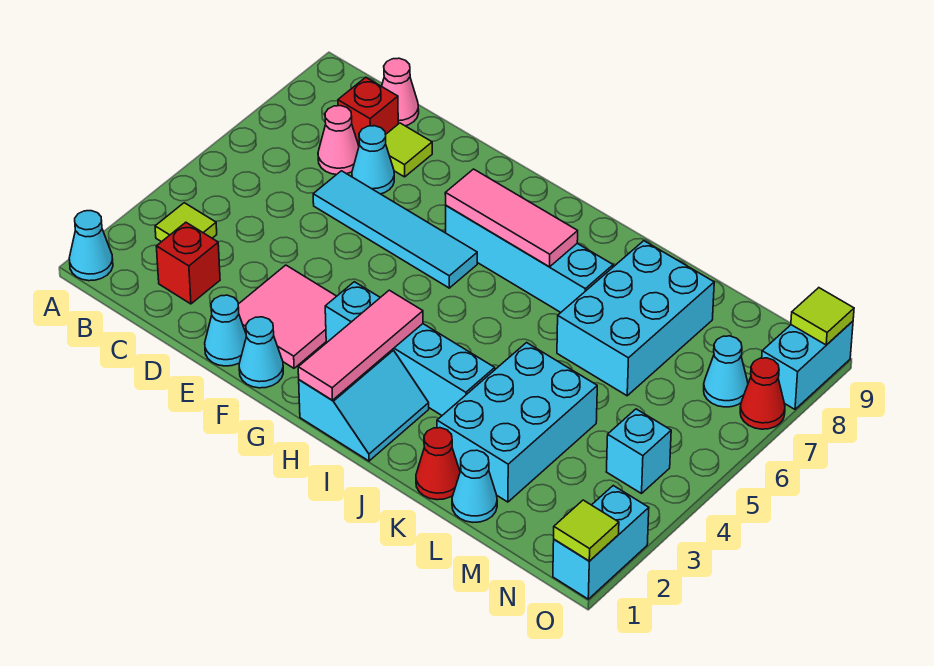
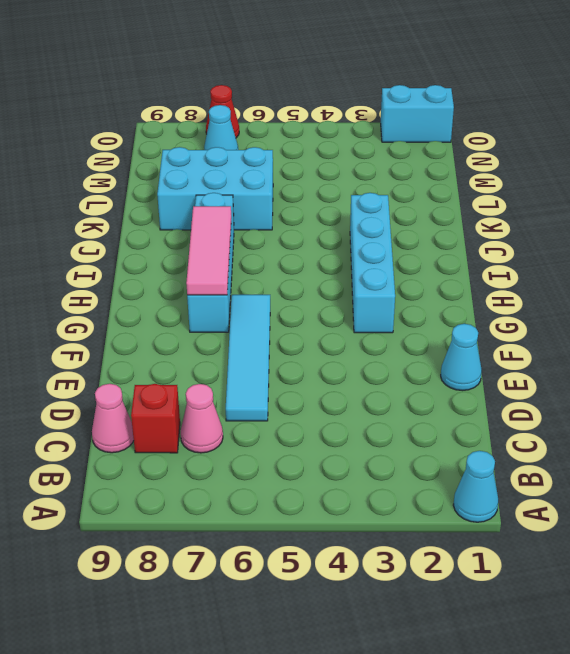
none -> lime 1x1 tile [155,203,217,242]
none -> red 1x1 brick [156,222,220,304]
none -> cyan 1x1 cone [352,126,394,194]

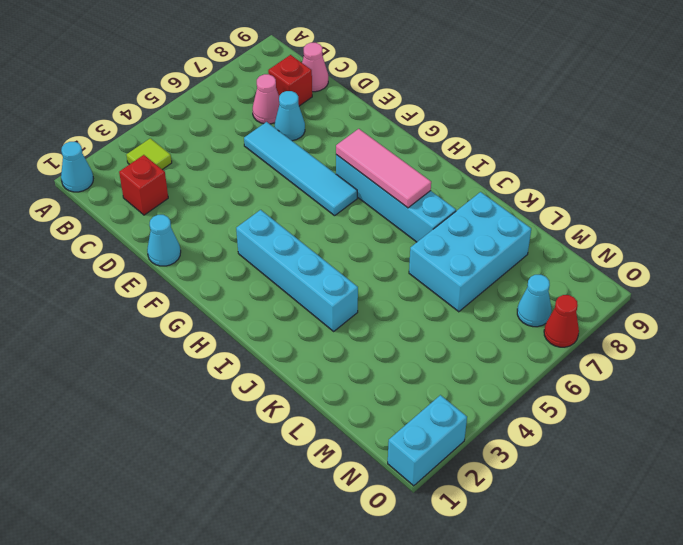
none -> lime 1x1 tile [386,123,432,177]
none -> pink 2x2 tile [238,265,337,368]
none -> cyan 1x1 cone [239,317,283,388]

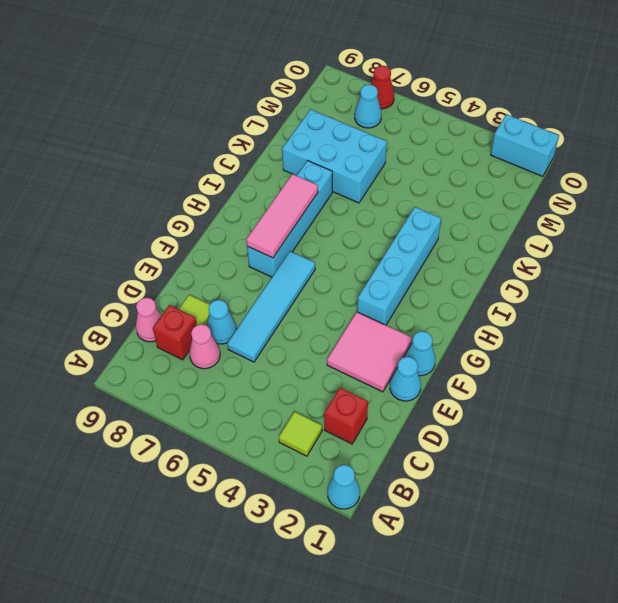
none -> cyan 2x2 slope [299,349,429,461]
none -> red 1x1 cone [416,428,460,500]
none -> cyan 2x3 brick [437,343,597,502]

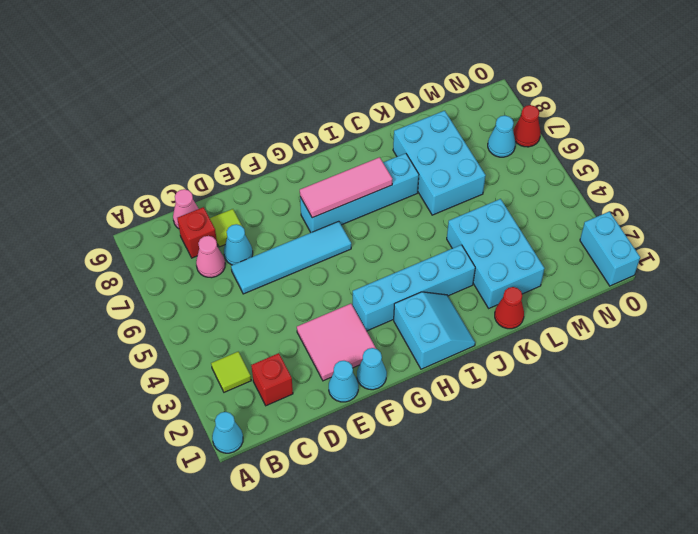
none -> cyan 1x1 cone [452,450,497,522]
none -> cyan 1x1 brick [606,409,671,494]
none -> cyan 1x2 brick [762,321,853,409]

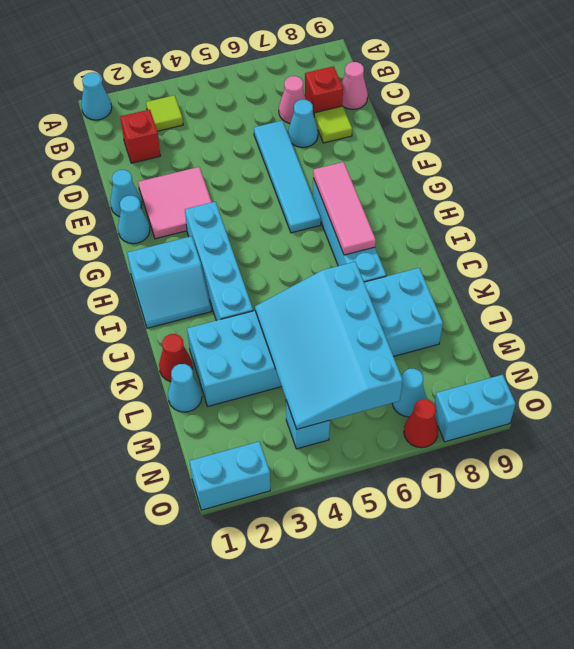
cyan 3x4 slope [255,262,403,429] -> none
none -> pink 1x3 tile [298,290,423,400]
none -> lime 1x1 tile [554,500,619,561]
none -> lime 1x1 tile [791,288,854,345]

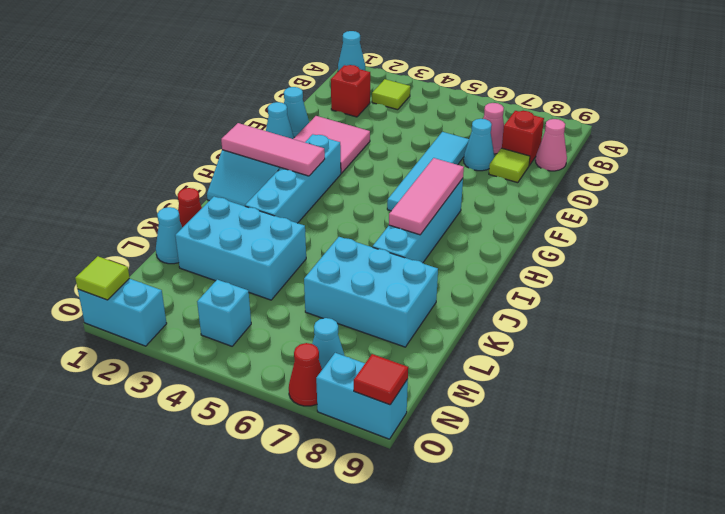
red 1x1 tile [354,354,408,405] -> lime 1x1 tile [791,288,854,345]

